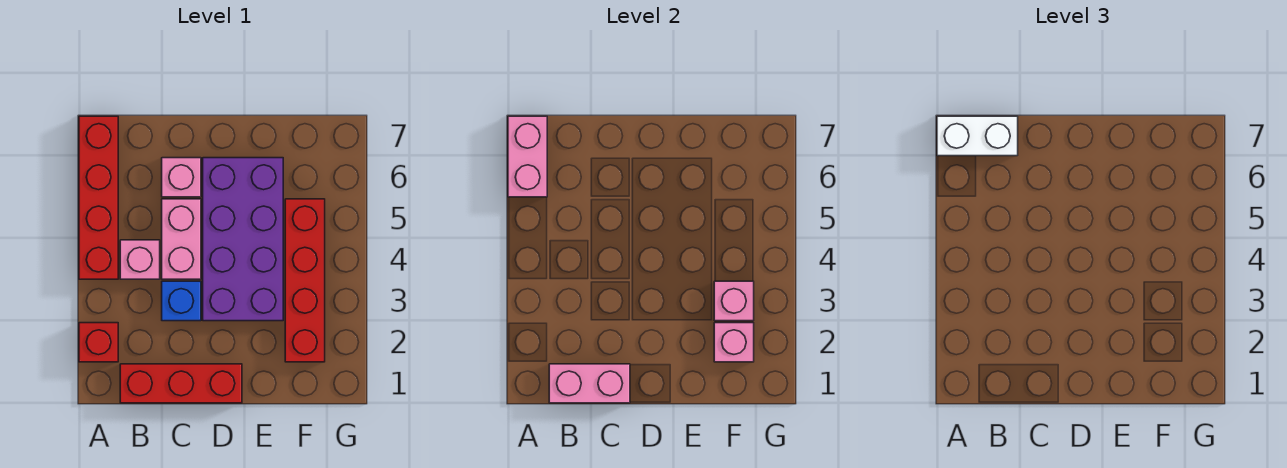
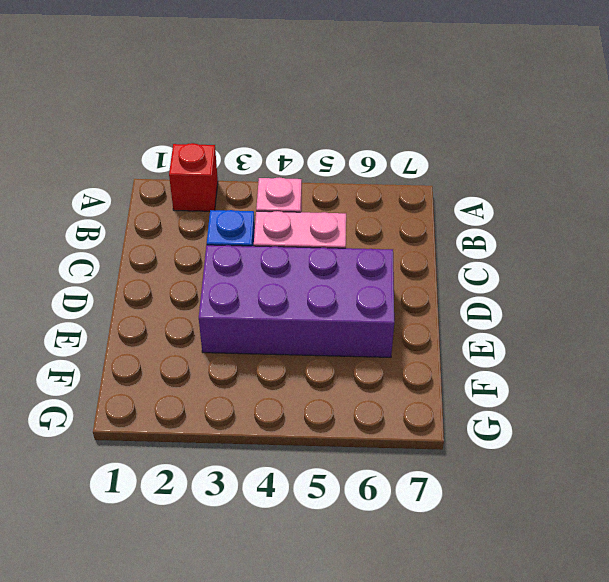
none -> red 1x4 brick [79,116,118,279]
none -> red 1x3 brick [120,364,242,403]
none -> pink 1x1 brick [162,158,201,197]

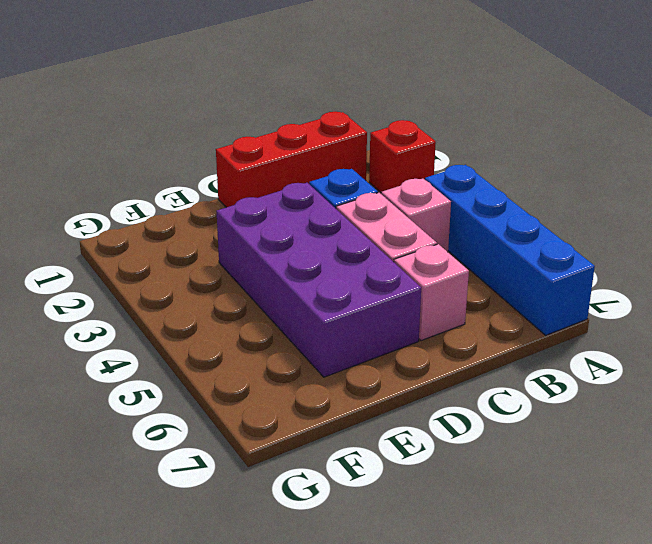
blue 1x4 brick [425,165,595,335] -> red 1x4 brick [79,116,118,279]
none -> red 1x4 brick [285,199,325,362]
none -> pink 1x2 brick [508,116,547,197]
none -> pink 1x2 brick [549,364,630,403]

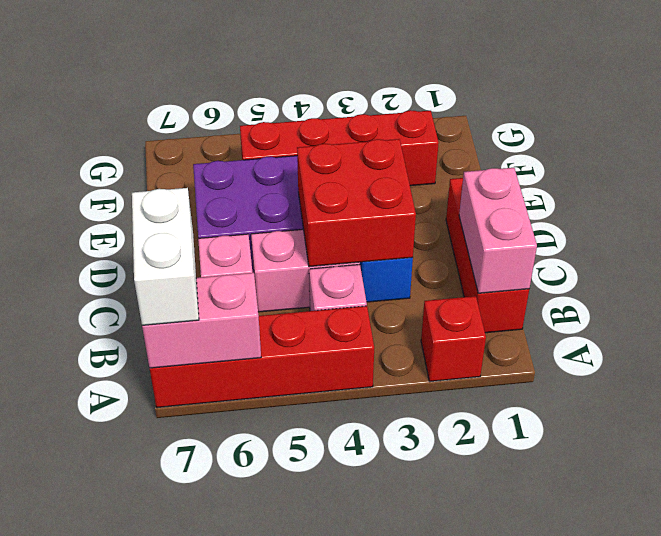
red 2x2 brick [297,139,416,267] -> none
none -> pink 1x1 brick [714,323,754,362]
none -> pink 1x1 brick [714,281,754,321]

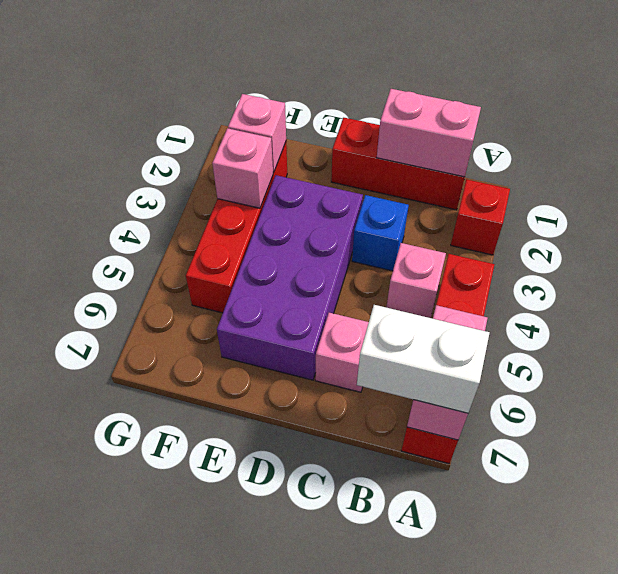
none -> pink 1x2 brick [162,199,201,279]

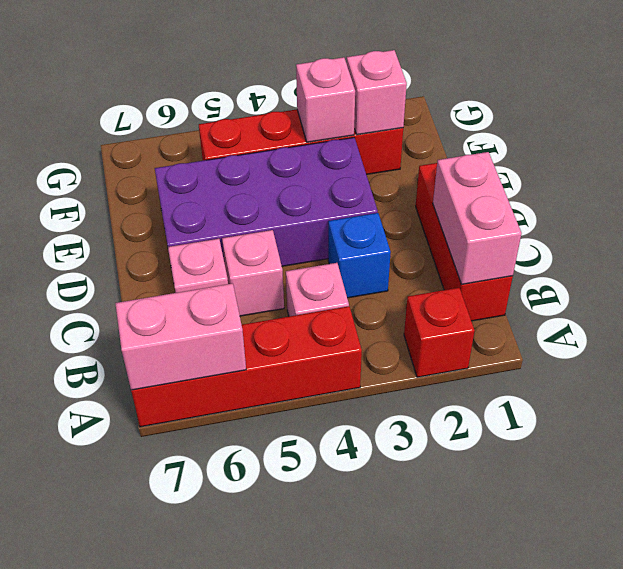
pink 1x1 brick [222,230,284,316] -> pink 1x2 brick [162,199,201,279]
none -> white 1x2 brick [937,116,1018,156]

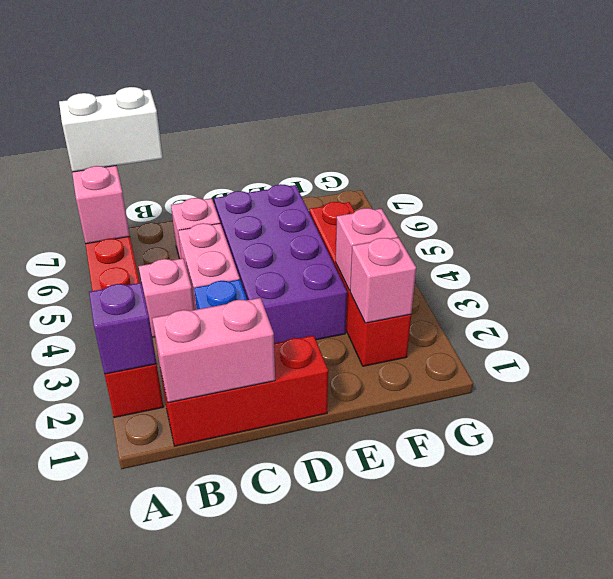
purple 1x1 brick [89,283,157,374] -> none

